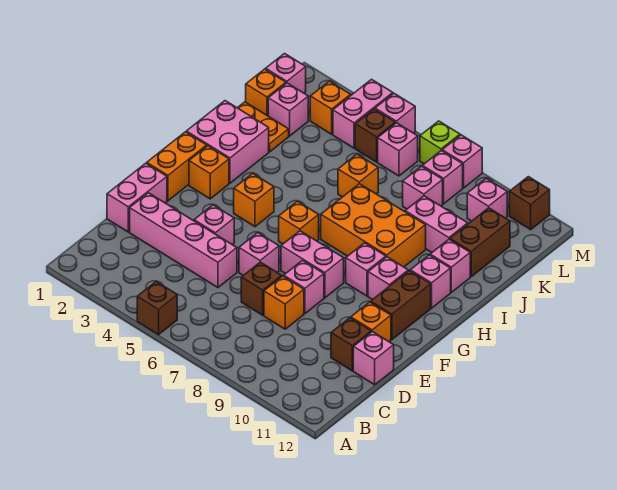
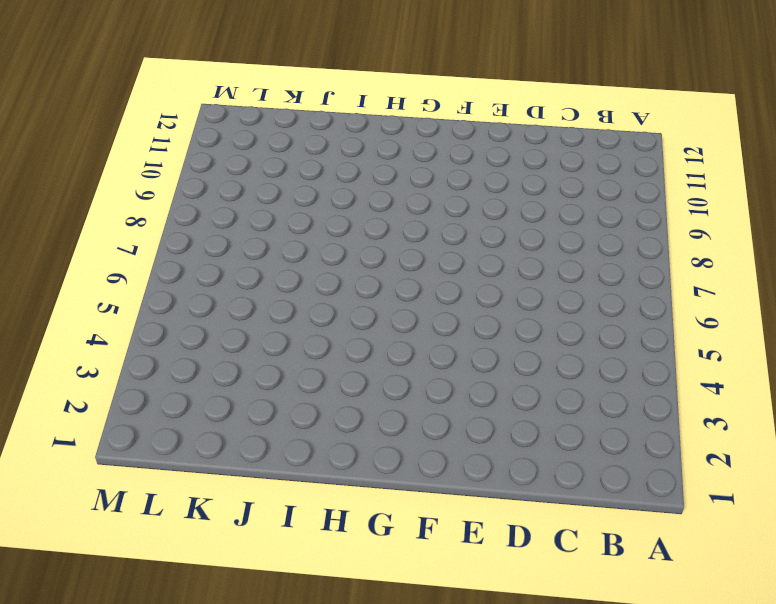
none -> brown 1x1 brick [137,282,177,335]
none -> pink 1x2 brick [107,163,167,232]
none -> pink 1x4 brick [130,193,237,288]
none -> brown 1x1 brick [241,262,282,315]

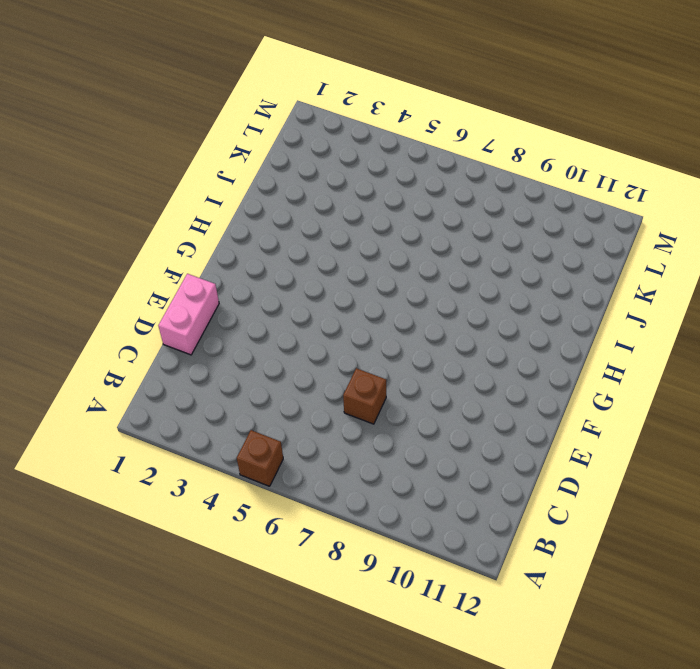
none -> pink 1x4 brick [130,193,237,288]
none -> orange 1x1 brick [264,276,304,329]
none -> brown 1x1 brick [331,318,371,371]
none -> pink 1x1 brick [353,332,394,385]

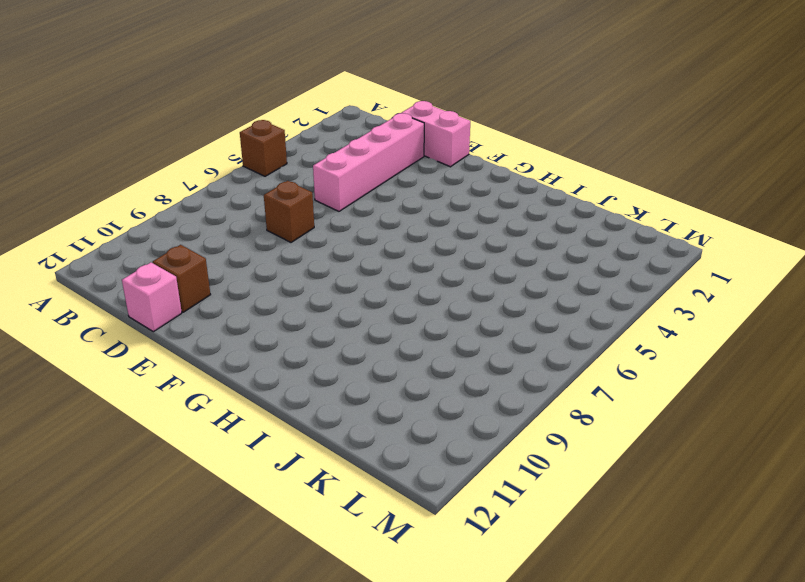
none -> orange 1x1 brick [264,276,304,329]
none -> pink 1x1 brick [194,205,234,245]
none -> pink 1x1 brick [239,233,279,275]
none -> pink 1x1 brick [284,260,324,313]

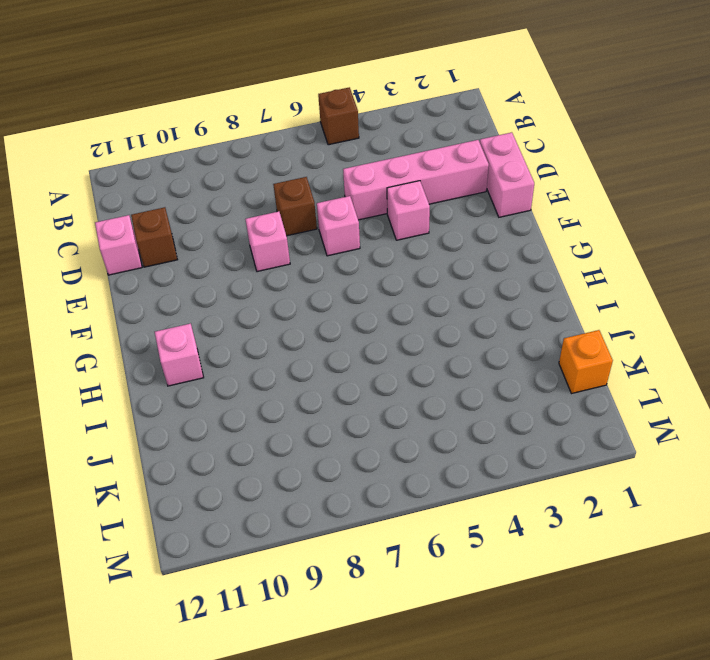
none -> orange 1x1 brick [264,276,304,329]
none -> orange 1x1 brick [351,302,391,342]
none -> orange 1x2 brick [147,132,207,201]
none -> pink 1x2 brick [281,231,344,298]

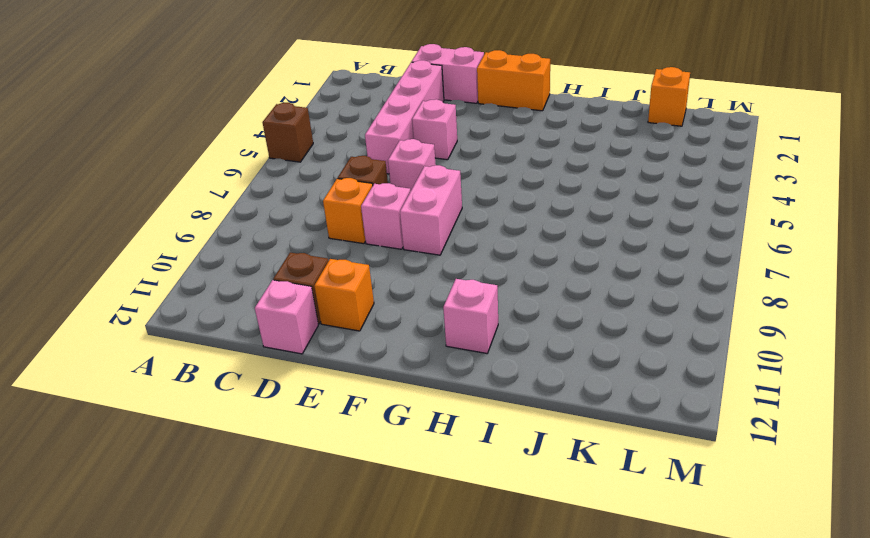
none -> brown 1x2 brick [371,271,431,339]
none -> orange 1x1 brick [189,146,229,199]
none -> orange 1x1 brick [234,174,274,227]
none -> orange 1x1 brick [279,201,319,244]

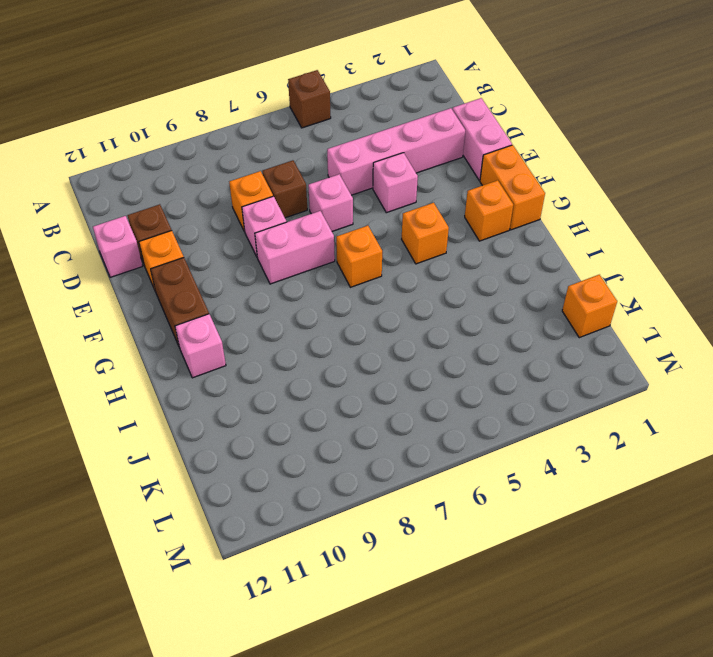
none -> pink 1x1 brick [346,243,386,296]
none -> pink 1x1 brick [368,257,408,300]
none -> pink 2x2 brick [186,101,269,183]
none -> orange 2x3 brick [321,184,426,267]

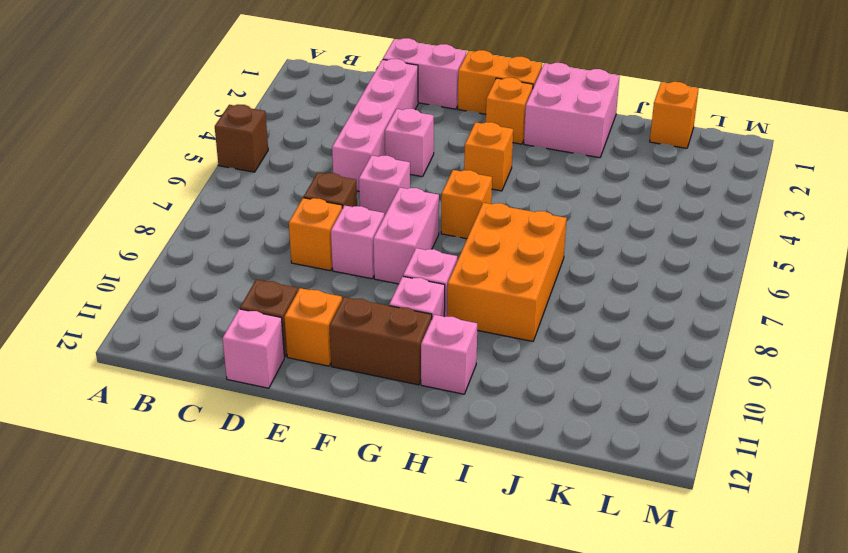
none -> pink 1x1 brick [430,239,470,292]
none -> orange 1x2 plate [238,102,289,152]
none -> orange 1x1 brick [338,154,378,197]
none -> pink 1x2 brick [405,196,468,252]

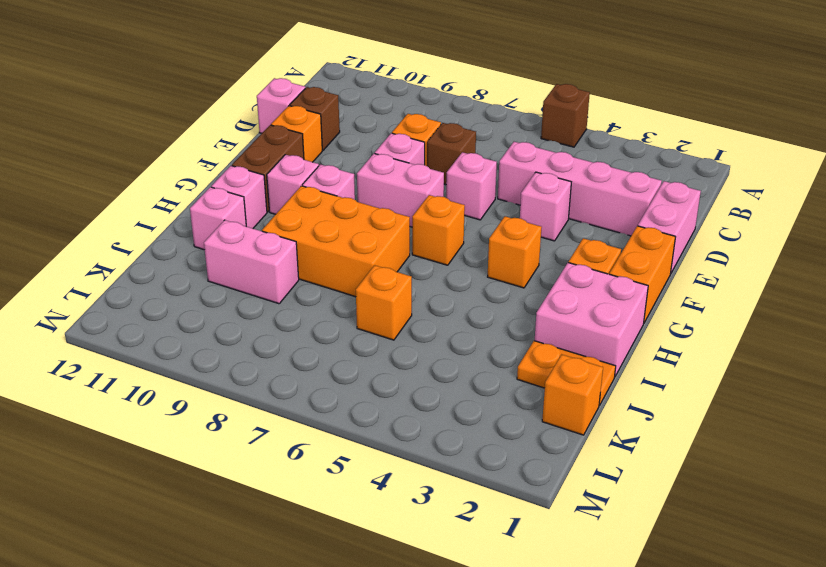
none -> brown 1x2 brick [450,208,510,277]
none -> pink 1x1 brick [268,83,308,136]
none -> pink 1x1 brick [403,166,443,209]
none -> pink 1x1 brick [266,54,306,93]

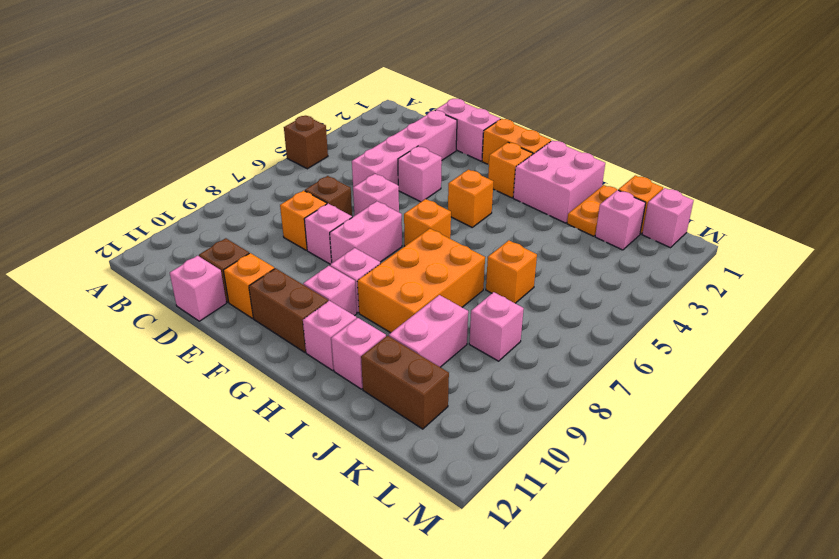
none -> orange 1x1 brick [310,81,351,134]
none -> pink 1x2 brick [333,79,393,148]
none -> brown 1x1 brick [355,109,395,162]
none -> pink 1x1 brick [378,123,418,176]

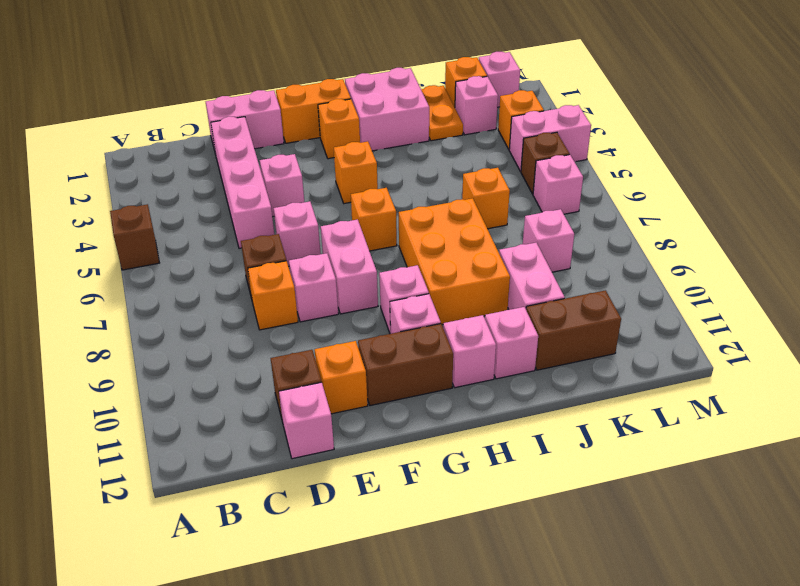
none -> pink 1x1 brick [422,151,463,204]
none -> pink 1x1 brick [467,178,507,221]
none -> pink 1x1 brick [375,93,415,133]
none -> lime 1x1 brick [420,121,460,164]

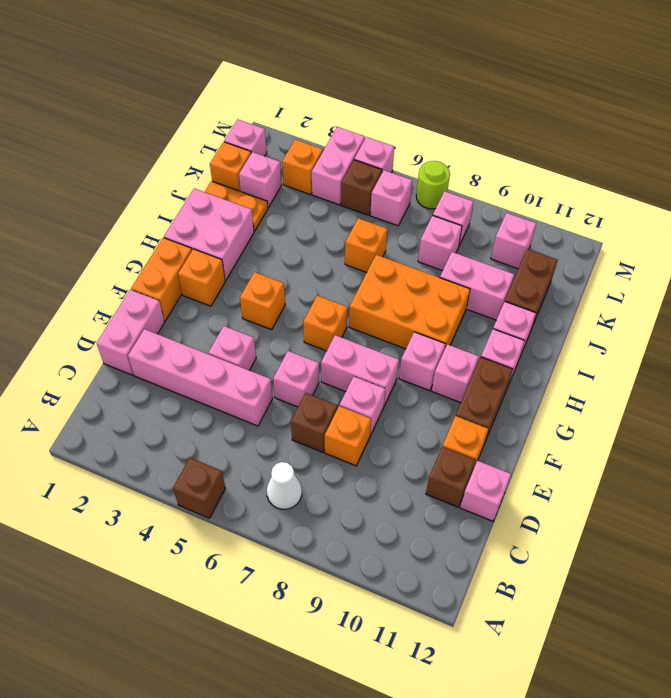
white 1x1 cone [267,462,302,509] -> none
lime 1x1 round brick [416,161,450,209] -> lime 1x1 brick [420,121,460,164]
none -> pink 1x1 brick [442,135,482,188]
none -> brown 1x1 brick [509,177,550,230]

